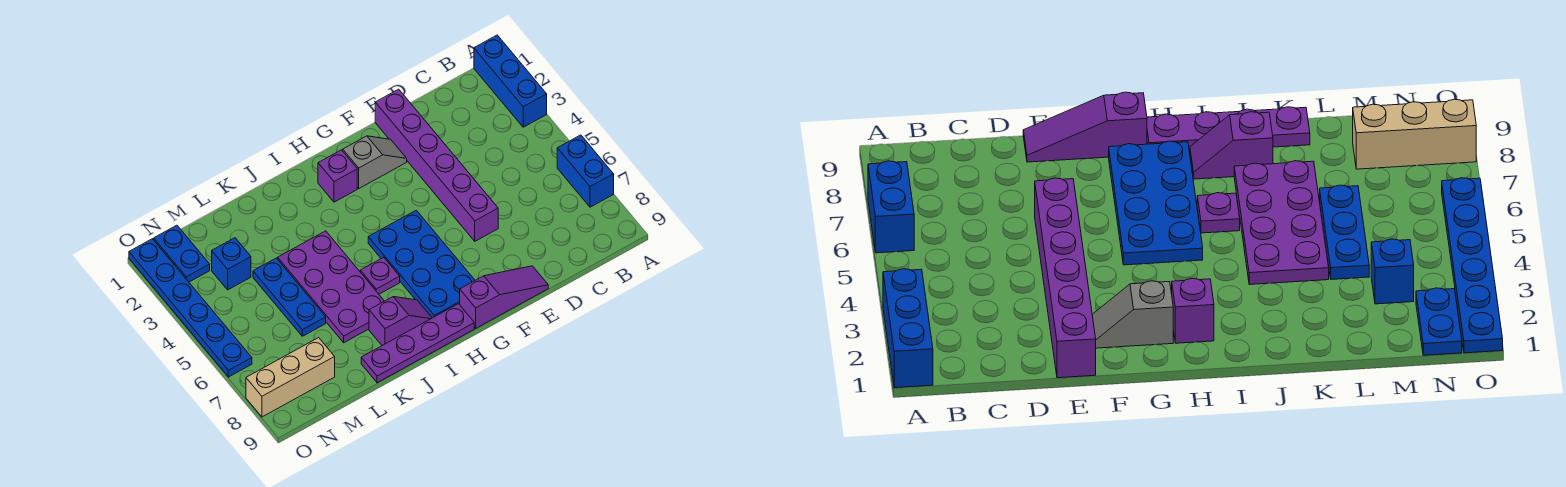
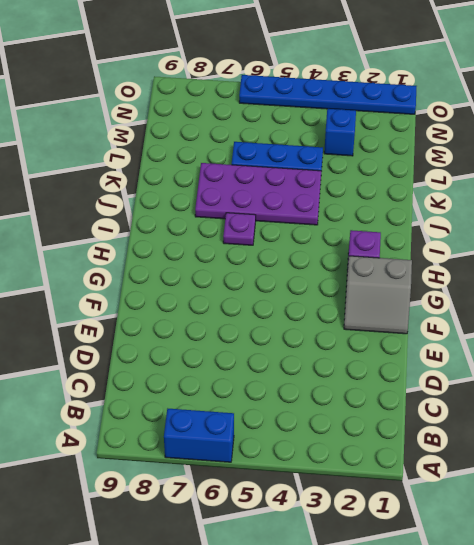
grey 2x2 slope [344,256,412,334] -> grey 1x2 slope [343,136,407,188]
none -> blue 1x3 brick [474,35,547,127]
none -> purple 1x6 brick [375,89,498,241]
none -> purple 1x3 slope [460,266,548,328]

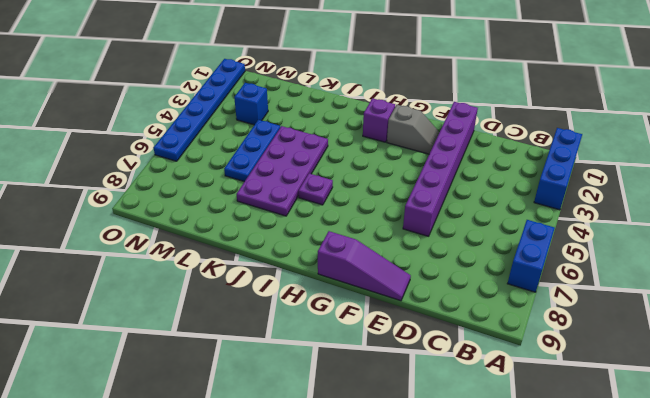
none -> blue 2x4 plate [368,210,475,318]
none -> purple 1x4 plate [361,304,474,383]
none -> purple 1x2 slope [369,297,432,345]

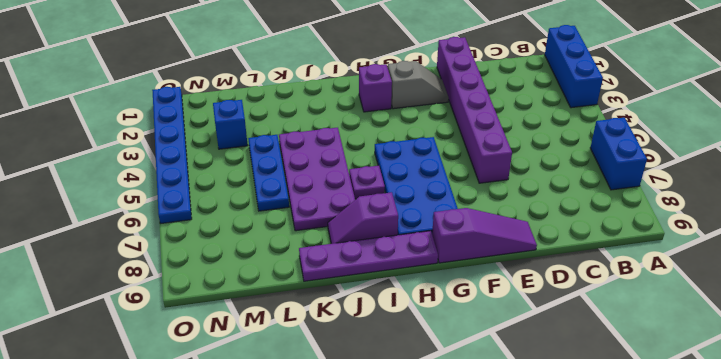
purple 1x2 slope [328,192,398,244] -> purple 1x2 slope turned to [369,297,432,345]
none -> tan 1x3 brick [246,338,335,417]
none -> blue 1x2 plate [154,225,210,282]

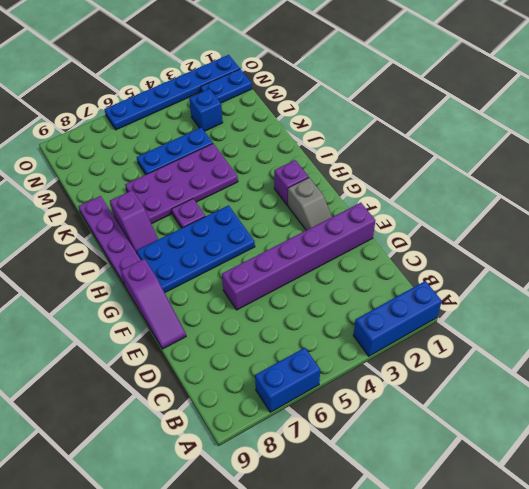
none -> tan 1x3 brick [246,338,335,417]

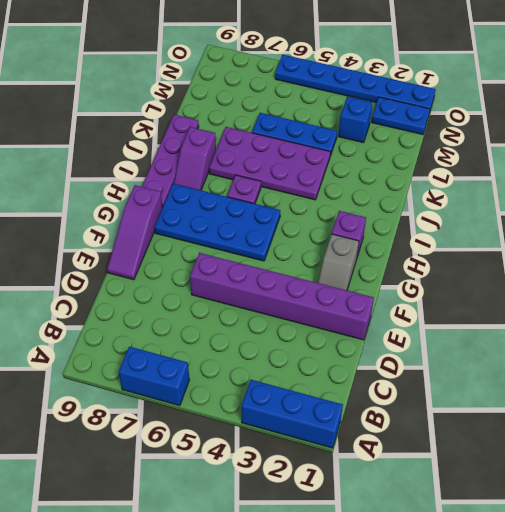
none -> tan 1x3 brick [246,338,335,417]

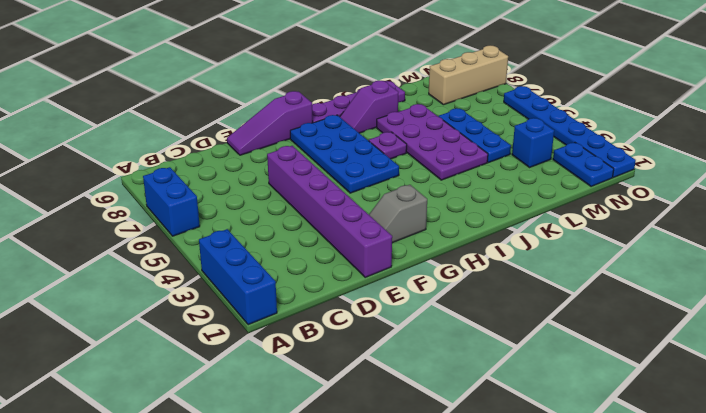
none -> purple 1x1 brick [318,150,357,202]

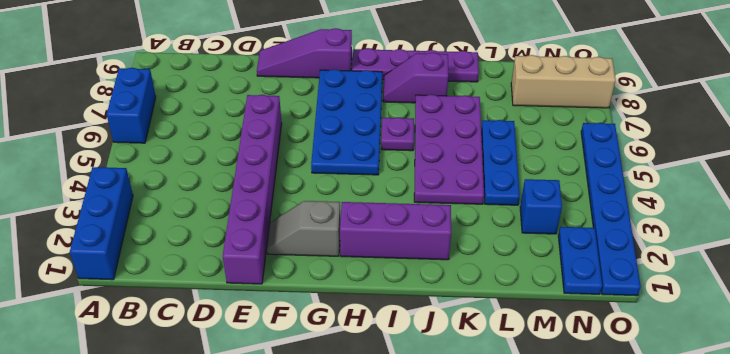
purple 1x3 brick [340,202,451,260] -> purple 1x1 brick [318,150,357,202]

